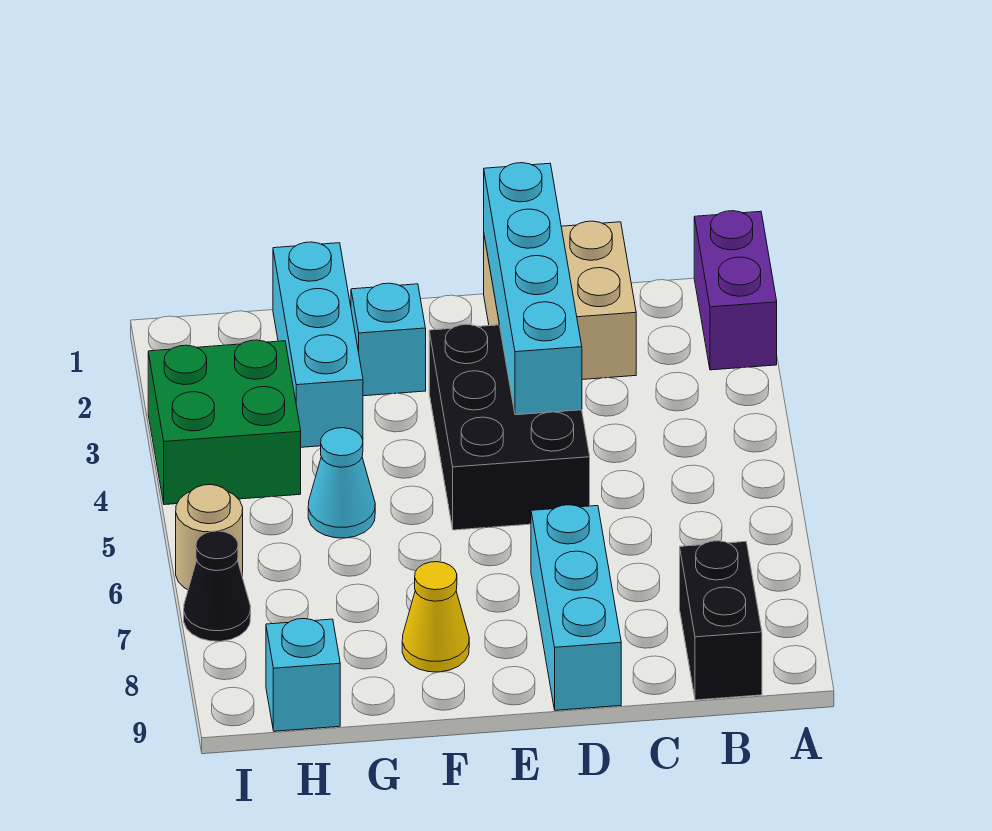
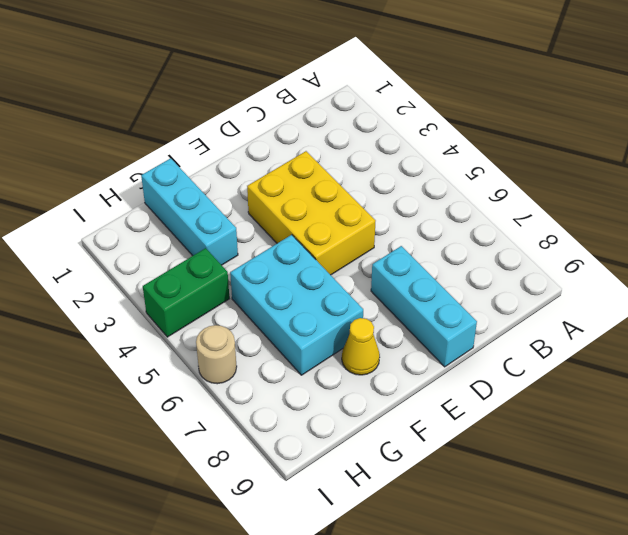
yellow 2x3 brick [247,151,376,275] -> black 2x3 brick [429,324,590,530]
cyan 2x3 brick [230,235,363,375] -> cyan 1x1 cone [308,428,375,538]
green 1x2 brick [143,248,229,337] -> green 2x2 brick [148,340,301,505]
none -> purple 1x2 brick [694,211,777,370]
none -> black 1x2 brick [680,541,762,700]
none -> tan 2x2 brick [484,221,636,380]

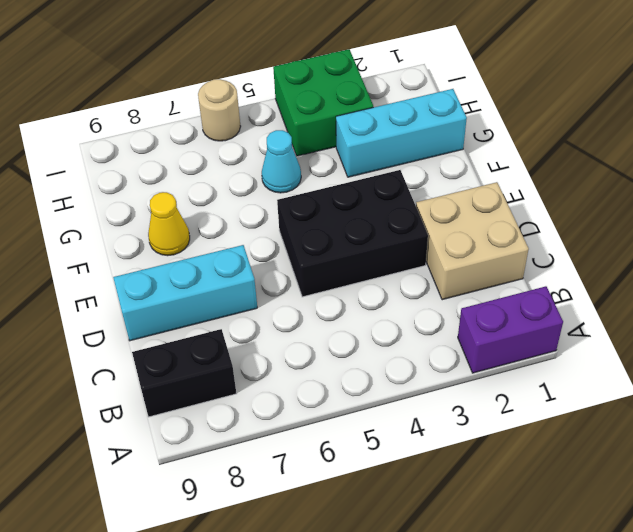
none -> cyan 1x1 brick [351,283,426,396]
none -> cyan 1x1 brick [266,619,340,731]
none -> black 1x1 cone [184,531,251,641]

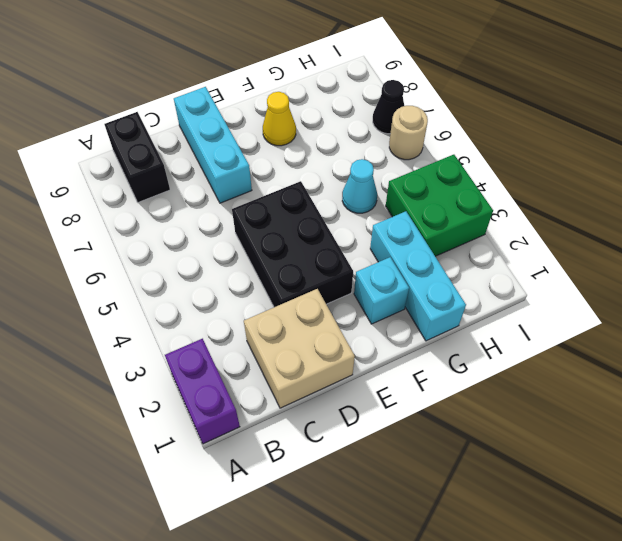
none -> cyan 1x1 brick [266,619,340,731]
none -> cyan 1x4 brick [484,163,582,415]

